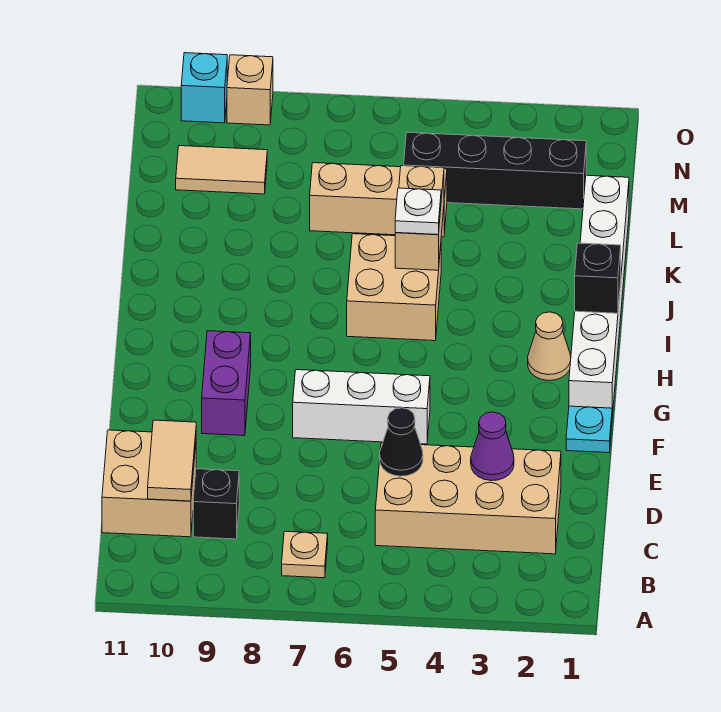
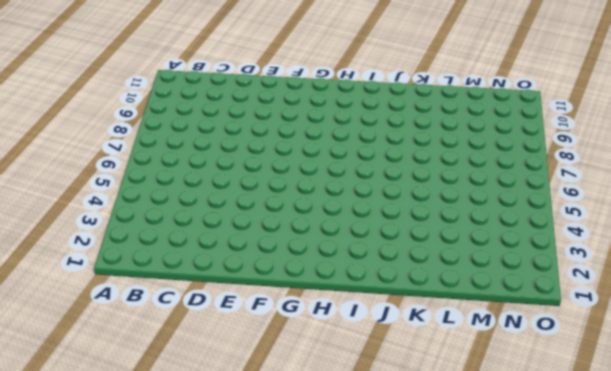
none -> tan 1x1 plate [282,531,328,578]
none -> tan 2x4 brick [375,443,561,554]
none -> black 1x1 brick [193,469,239,539]

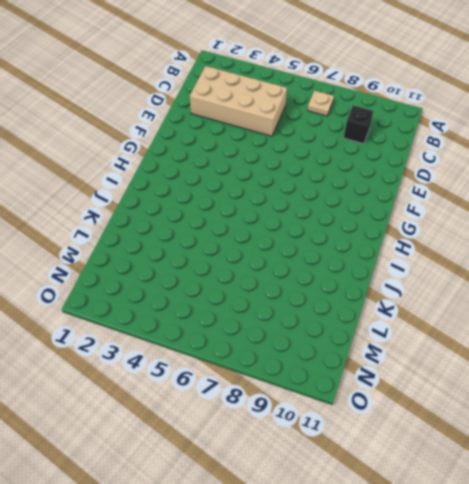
none -> tan 2x2 brick [102,430,196,537]
none -> cyan 1x1 plate [566,406,612,453]
none -> white 1x3 brick [293,370,430,444]

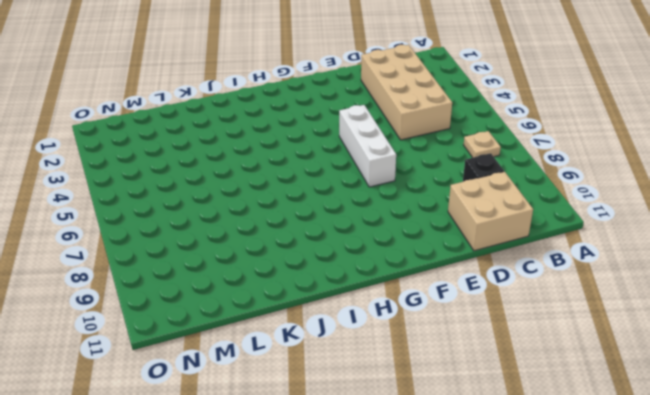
none -> cyan 1x1 plate [566,406,612,453]
none -> purple 1x2 brick [202,331,251,436]
none -> white 1x6 brick [569,175,629,416]

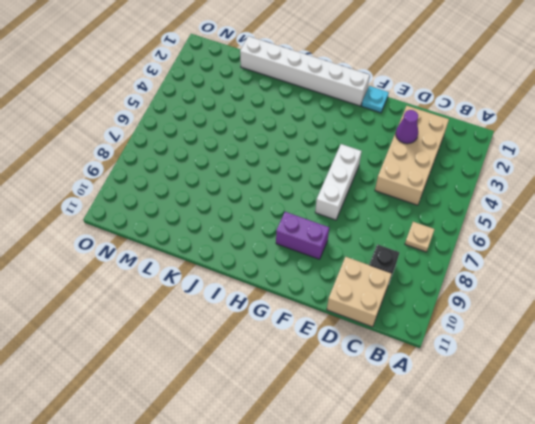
none -> tan 1x1 cone [528,312,571,380]
none -> tan 2x2 brick [347,234,441,341]
none -> tan 1x3 brick [310,163,447,237]

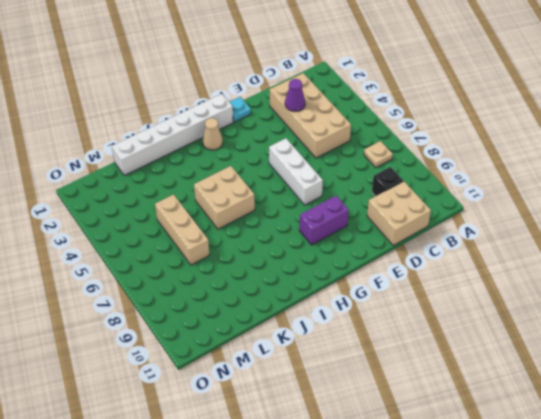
none -> black 1x4 brick [404,132,586,209]
none -> tan 1x2 tile [176,146,267,194]
none -> tan 1x1 brick [227,55,273,125]

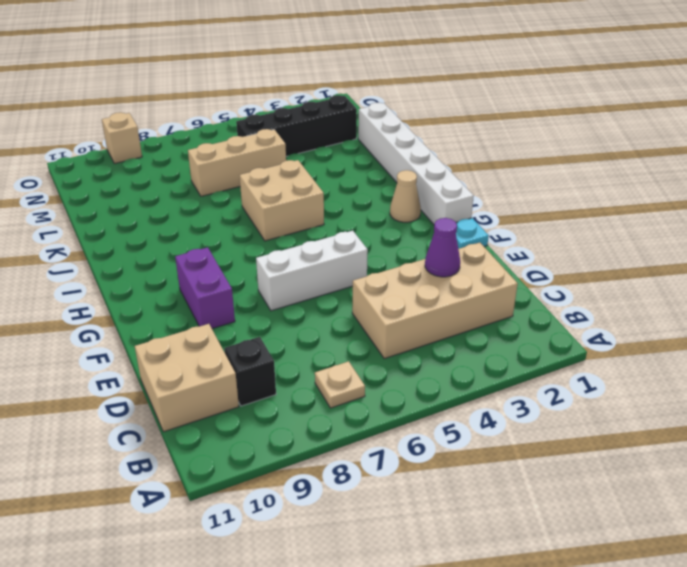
none -> tan 1x2 tile [176,146,267,194]
none -> cyan 1x1 brick [181,53,227,123]
none -> tan 1x2 tile [148,420,196,501]

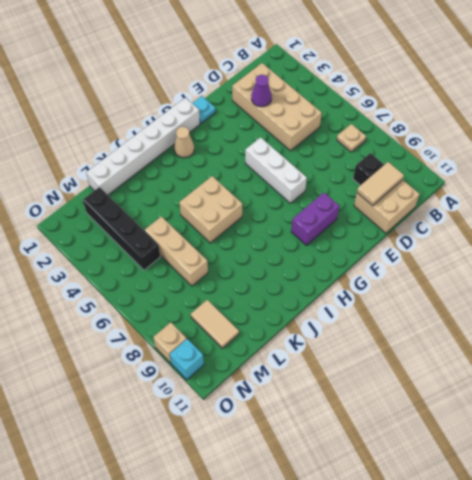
none -> black 1x1 cone [380,408,423,476]
none -> black 1x1 brick [575,243,621,313]
none -> tan 1x2 brick [395,166,444,270]

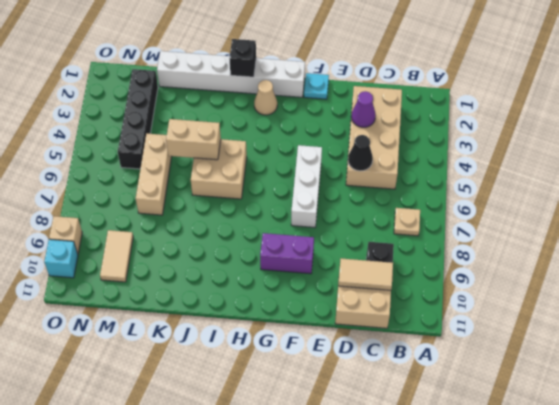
none -> white 1x1 plate [395,188,441,235]

